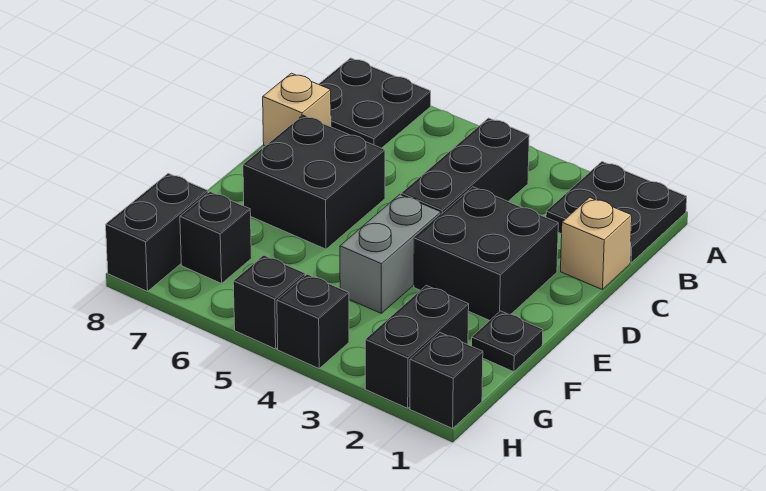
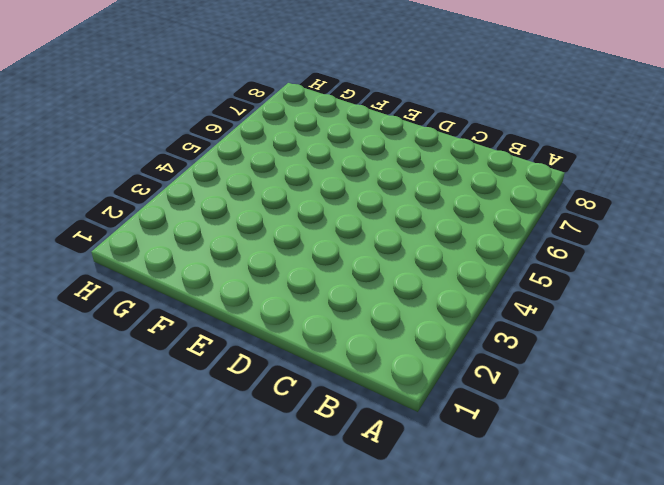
none -> black 2x2 plate [546,162,687,263]
none -> black 2x2 plate [319,58,431,148]
none -> black 1x3 brick [401,118,529,214]

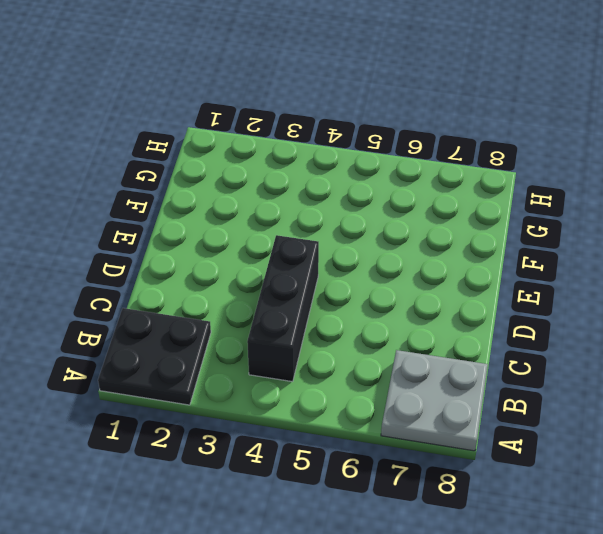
grey 2x2 plate [381,350,488,451] -> black 2x2 plate [319,58,431,148]
none -> tan 1x1 brick [561,197,632,290]
none -> tan 1x1 brick [263,73,331,146]
none -> black 2x2 brick [414,187,558,321]

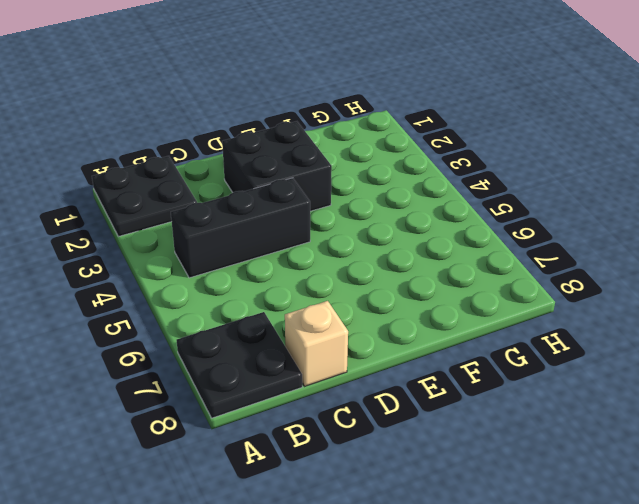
none -> tan 1x1 brick [561,197,632,290]
none -> black 2x2 brick [243,115,385,249]
none -> grey 1x2 brick [340,195,441,313]

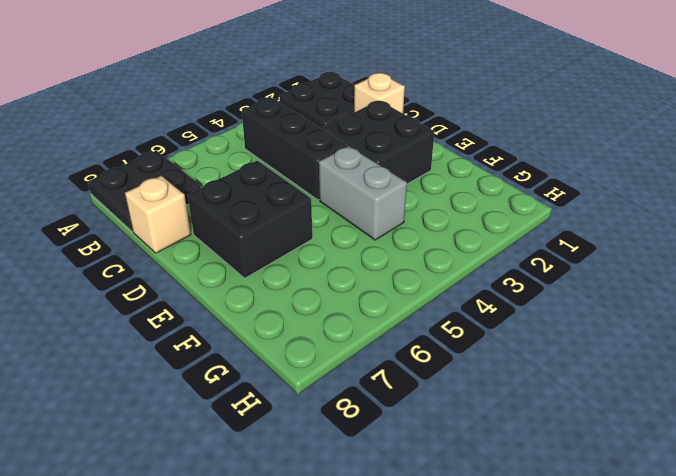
none -> black 1x1 plate [472,311,543,372]
none -> black 1x2 brick [365,285,469,408]
none -> black 1x1 brick [180,192,251,283]

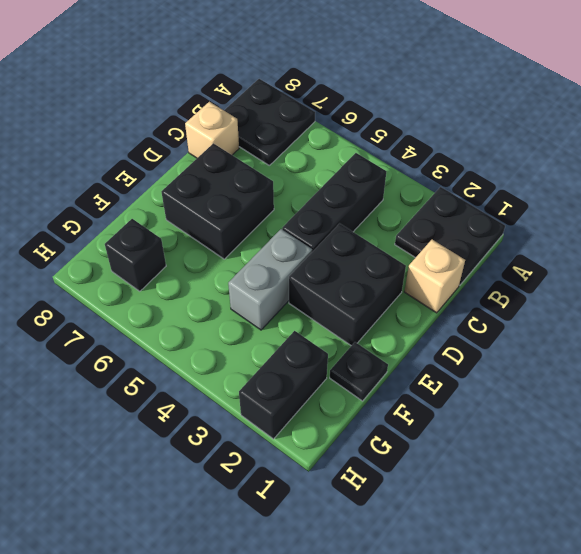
none -> black 1x2 brick [106,173,208,291]
none -> black 1x1 brick [410,333,483,428]
none -> black 1x1 brick [277,274,349,368]

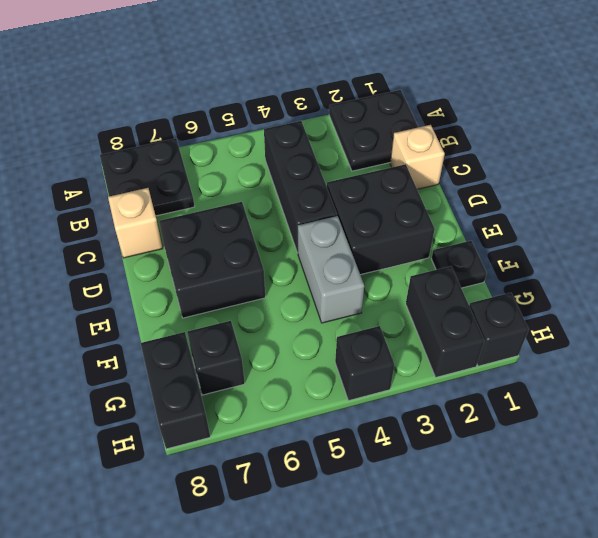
none -> black 1x1 brick [233,255,305,349]

